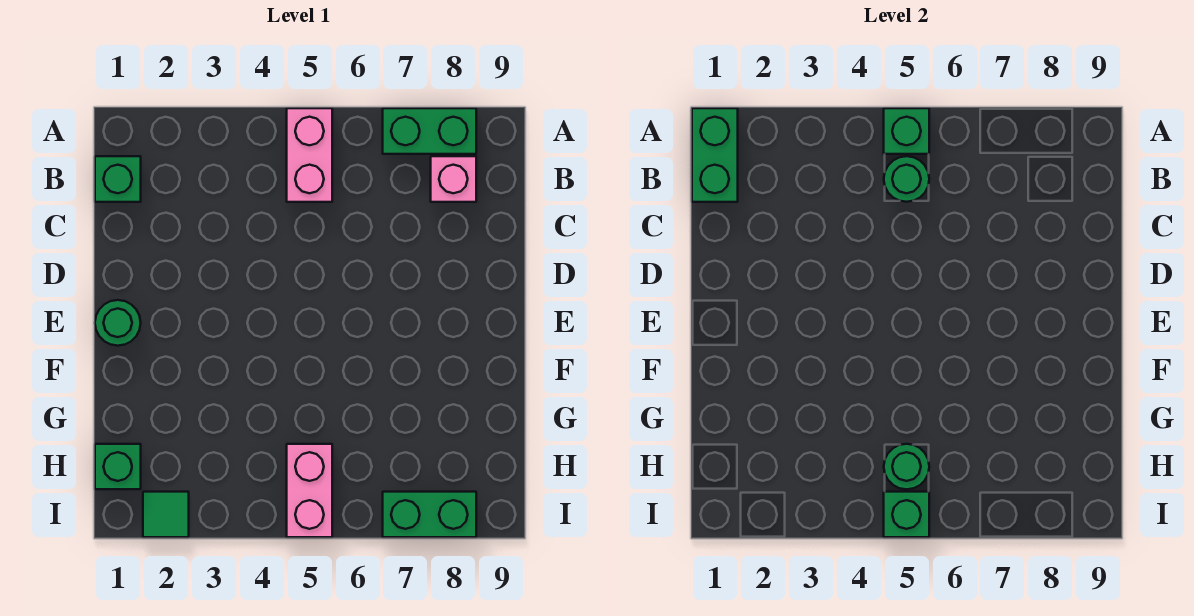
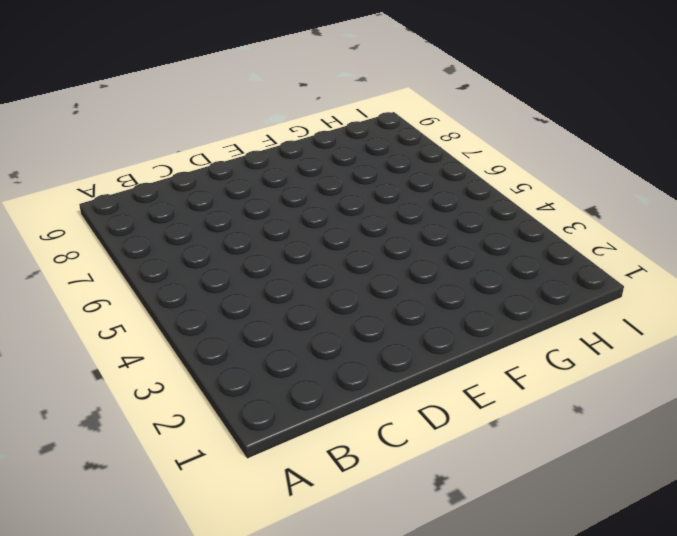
none -> pink 1x2 brick [287,108,332,202]
none -> green 1x2 brick [383,108,476,154]
none -> green 1x1 brick [95,156,141,202]

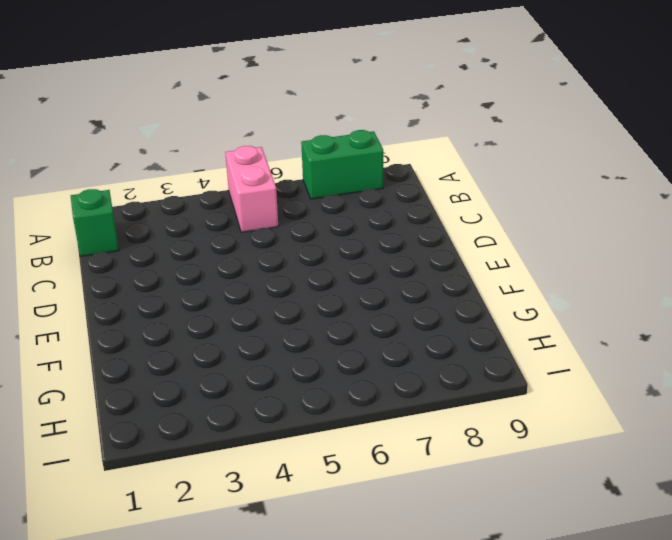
none -> pink 1x1 brick [431,156,476,202]
none -> green 1x1 round brick [95,300,141,346]
none -> green 1x1 brick [95,444,141,489]

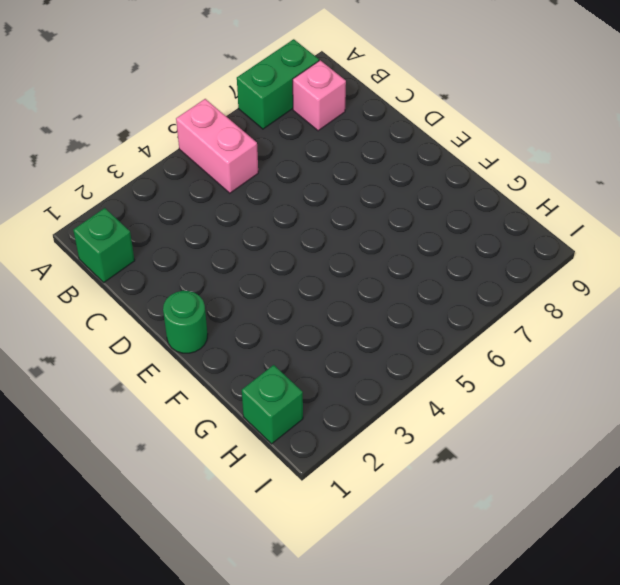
none -> pink 1x2 brick [287,444,332,537]
none -> green 1x1 tile [143,492,189,537]
none -> green 1x2 brick [383,492,476,537]

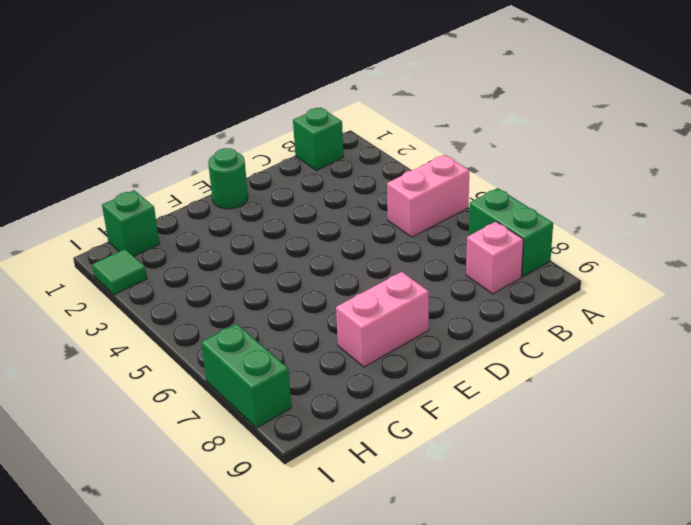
pink 1x2 brick [336,272,429,367] -> pink 1x2 brick moved to [287,444,332,537]
none -> green 1x2 brick [692,108,738,202]
none -> green 1x1 brick [884,108,929,154]
none -> green 1x1 round brick [884,156,929,202]

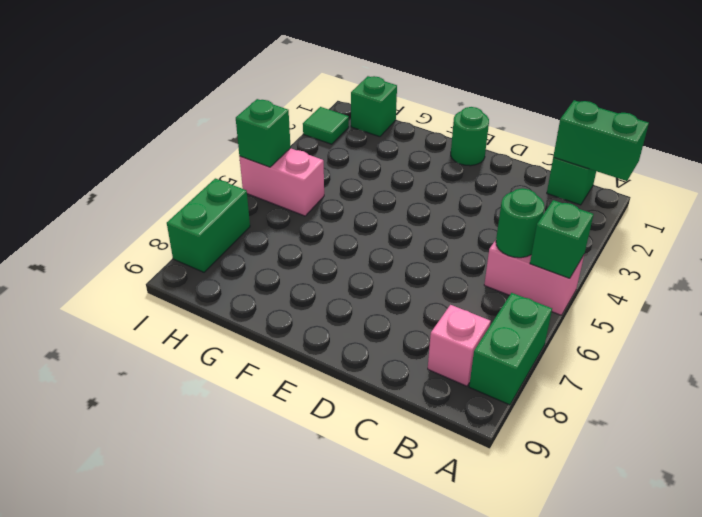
none -> green 1x1 round brick [884,444,929,489]

